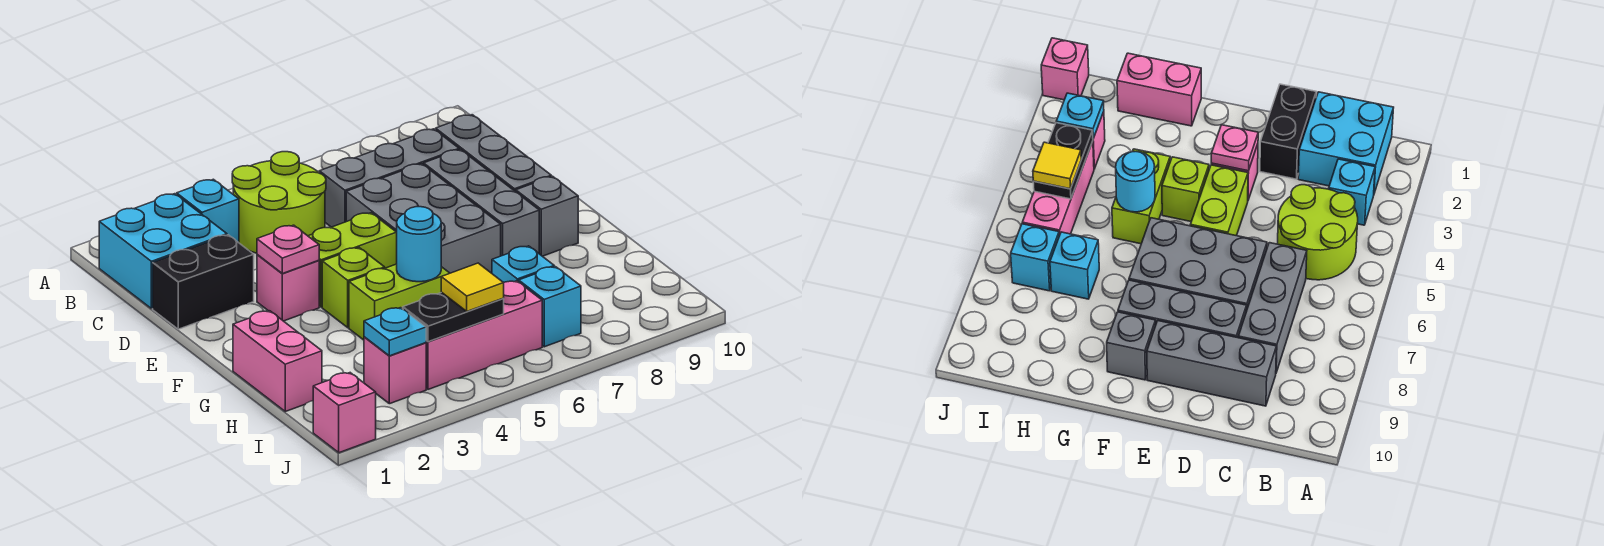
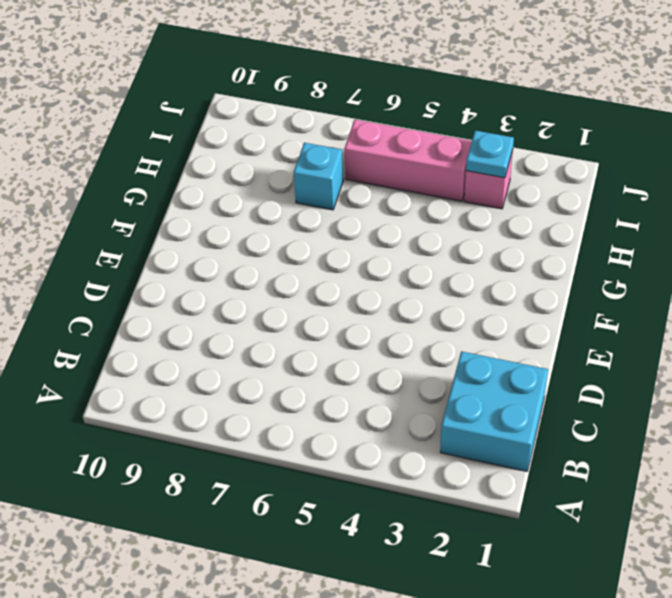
none -> cyan 1x1 brick [177,179,239,243]
none -> lime 2x2 round brick [232,152,326,253]
none -> grey 1x3 brick [319,129,459,227]

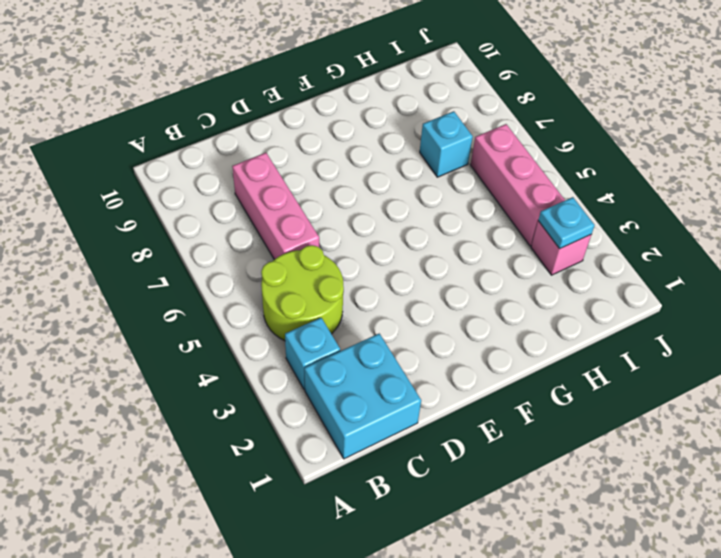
pink 1x3 brick [232,153,319,260] -> grey 1x3 brick [319,129,459,227]
none -> grey 1x3 brick [436,115,551,192]
none -> black 1x2 brick [153,235,254,329]
none -> grey 2x3 brick [346,164,501,273]

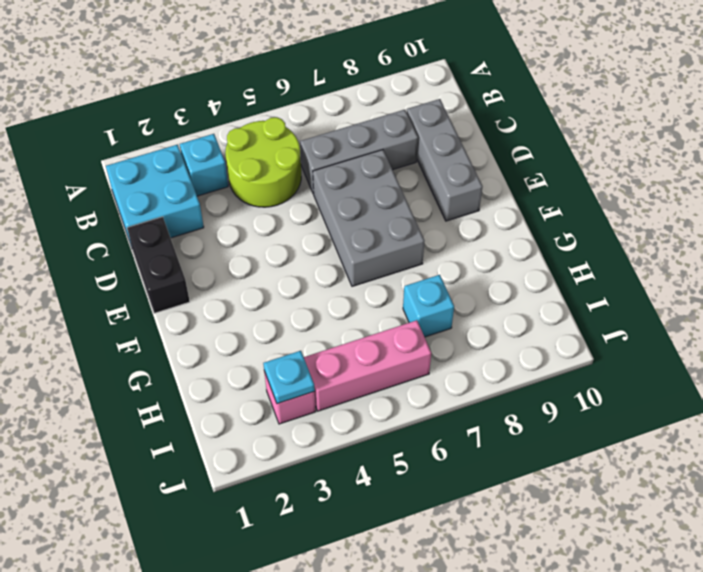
black 1x2 brick [127,217,190,313] -> black 1x2 brick turned to [153,235,254,329]
none -> grey 1x3 brick [424,149,539,256]
none -> pink 1x1 brick [257,255,319,321]
none -> lime 1x2 brick [308,213,397,307]

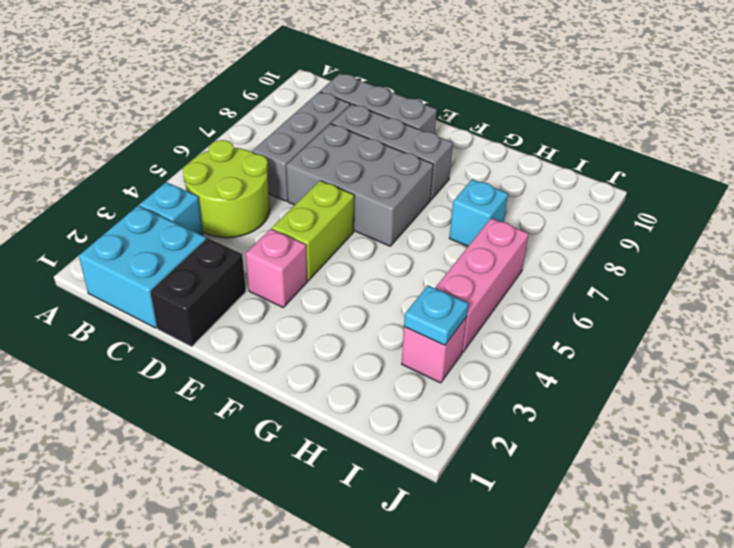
none -> lime 1x1 brick [322,248,385,328]
none -> grey 1x1 brick [516,176,578,256]
none -> pink 1x2 brick [233,311,322,412]

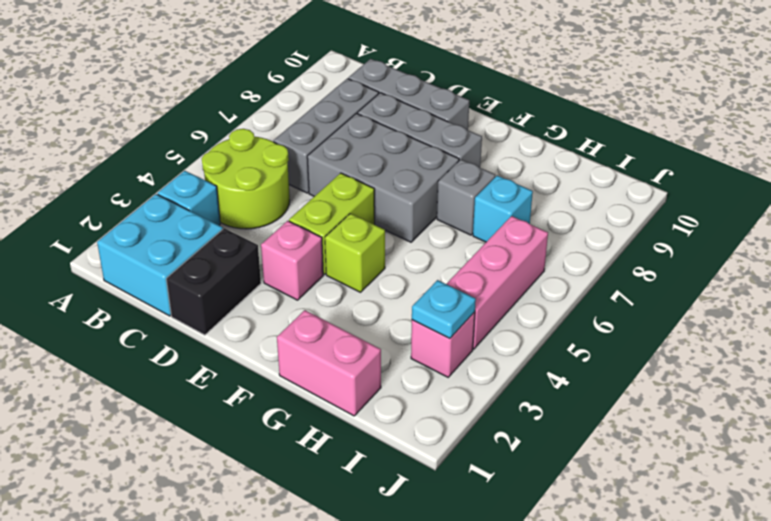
grey 1x1 brick [437,160,495,235] -> grey 1x1 brick moved to [516,176,578,256]
none -> lime 1x2 brick [349,264,450,340]
none -> cyan 1x1 brick [519,267,581,347]
none -> pink 1x1 brick [313,373,376,453]

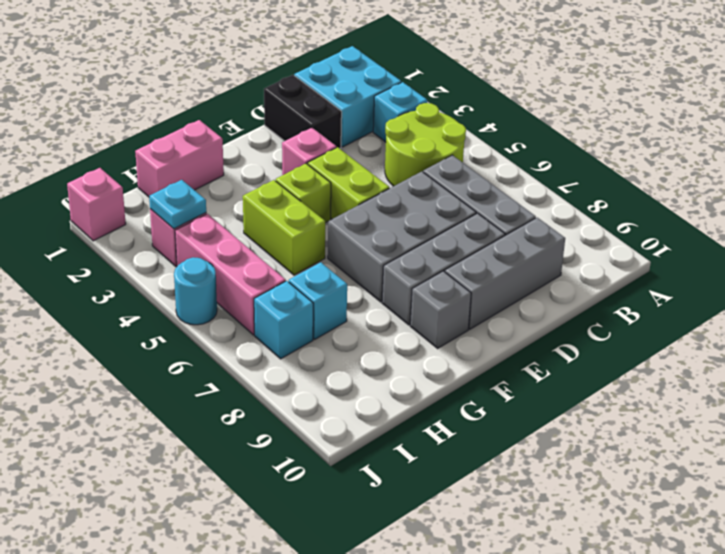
cyan 1x1 round brick [174,257,217,325] -> cyan 1x1 round brick moved to [397,207,441,282]
none -> pink 1x1 plate [257,225,319,274]
none -> black 1x2 plate [403,292,504,342]
none -> yellow 1x1 tile [441,263,504,311]

